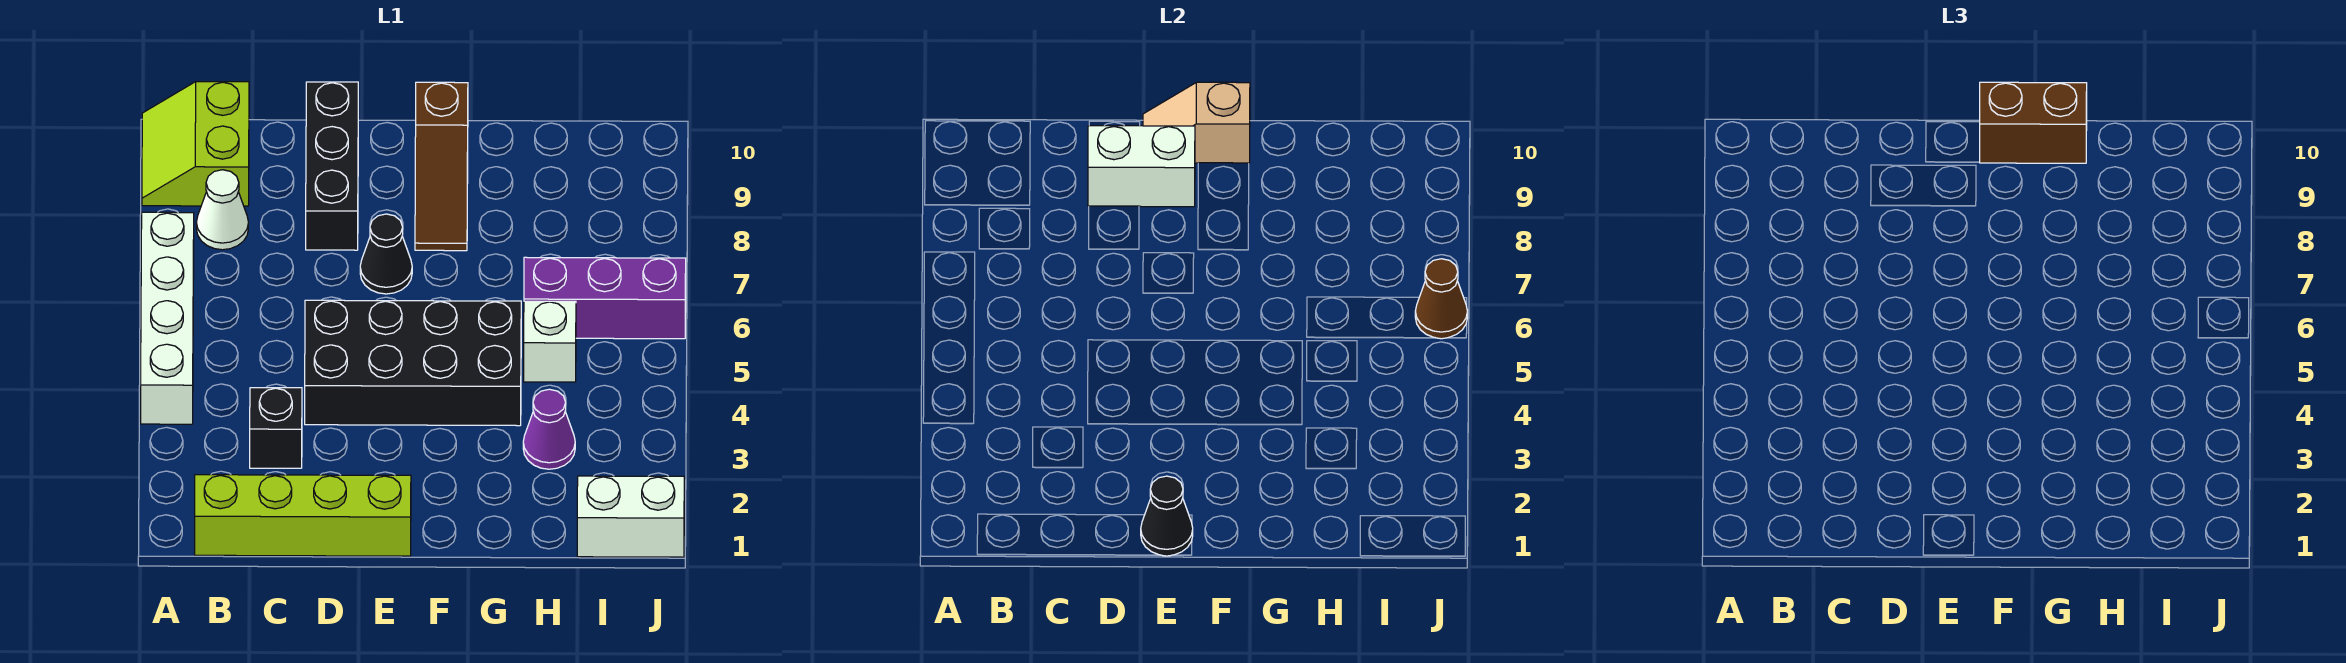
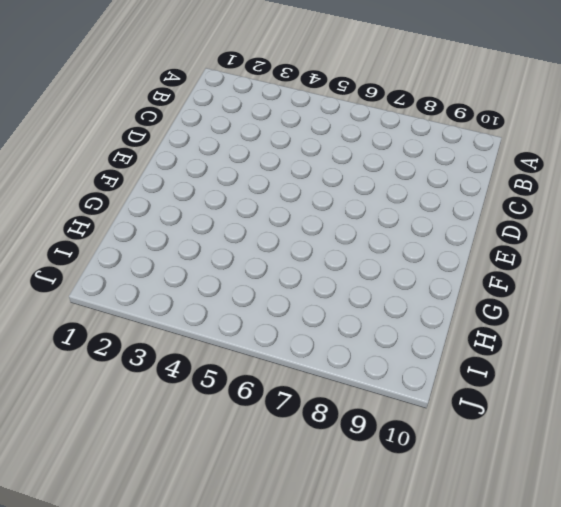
none -> white 1x4 brick [141,212,194,424]
none -> lime 2x2 slope [142,82,249,206]
none -> lime 1x4 brick [195,475,411,556]

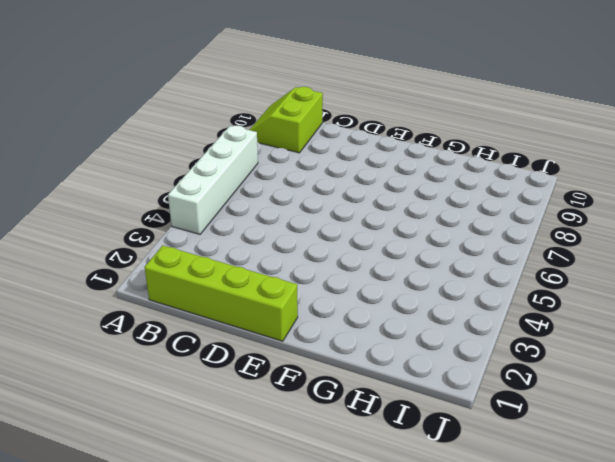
none -> white 1x1 cone [196,170,248,250]
none -> black 1x1 brick [250,388,302,468]
none -> black 2x4 brick [305,300,521,426]

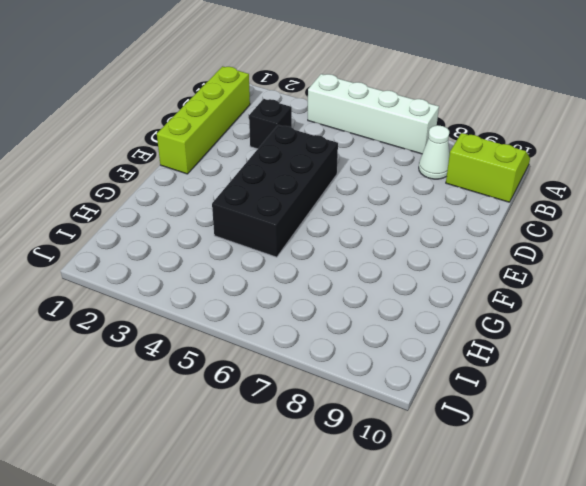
none -> black 1x3 brick [306,82,358,250]
none -> black 1x1 cone [360,214,412,294]
none -> brown 1x3 slope [415,82,468,251]

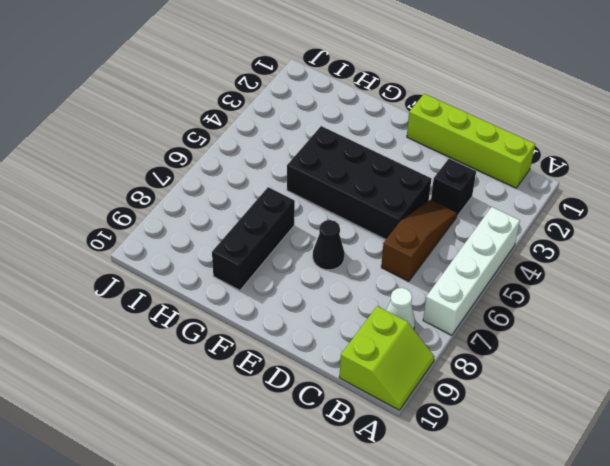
brown 1x3 slope [381,200,457,281] -> brown 1x3 slope moved to [415,82,468,251]
black 1x3 brick [212,187,295,290] -> black 1x3 brick moved to [306,82,358,250]
none -> purple 1x1 cone [523,389,575,469]
none -> white 1x1 brick [524,301,576,382]
none -> purple 1x3 brick [524,257,686,339]

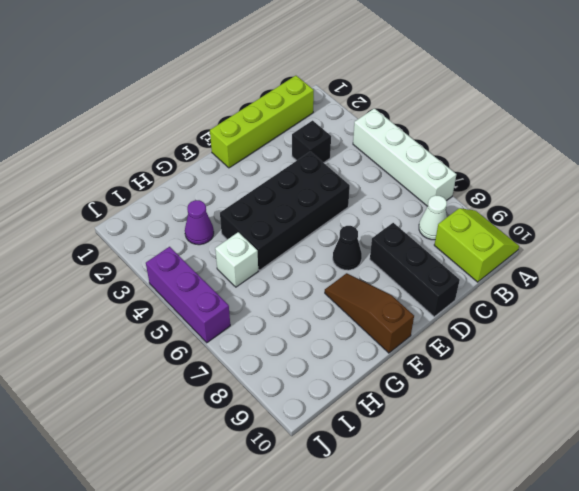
purple 1x3 brick [146,247,230,343] -> purple 1x3 brick turned to [524,257,686,339]
none -> white 1x2 brick [577,476,684,557]
none -> white 1x2 brick [1088,126,1195,207]
none -> black 1x1 cone [1141,476,1193,556]

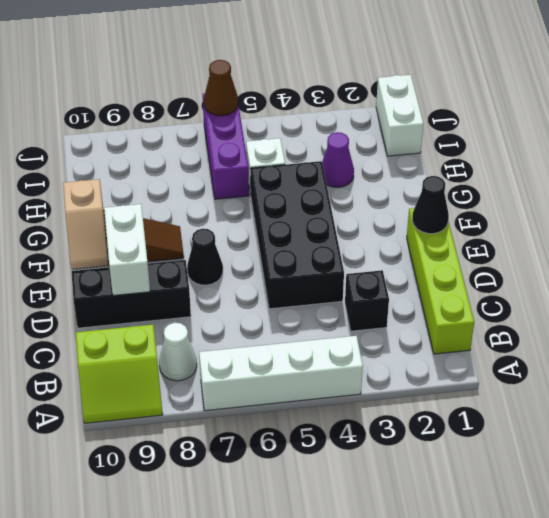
none -> brown 1x2 brick [1980,82,2087,163]

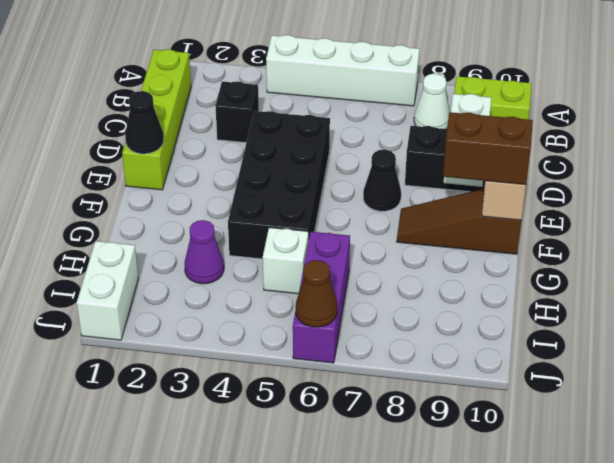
brown 1x2 brick [443,112,533,185] -> brown 1x2 brick turned to [1980,82,2087,163]

